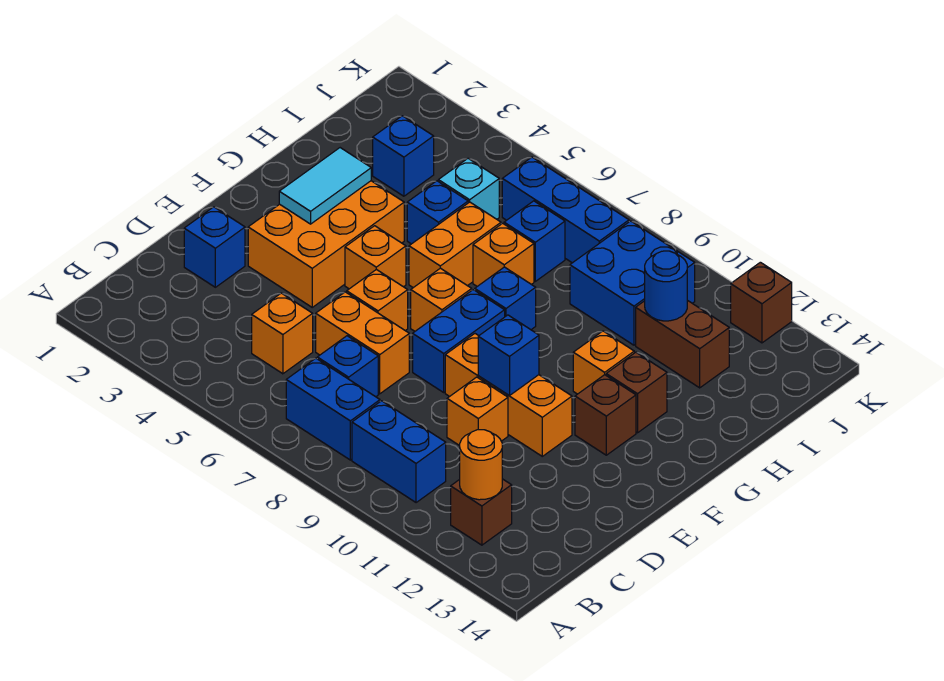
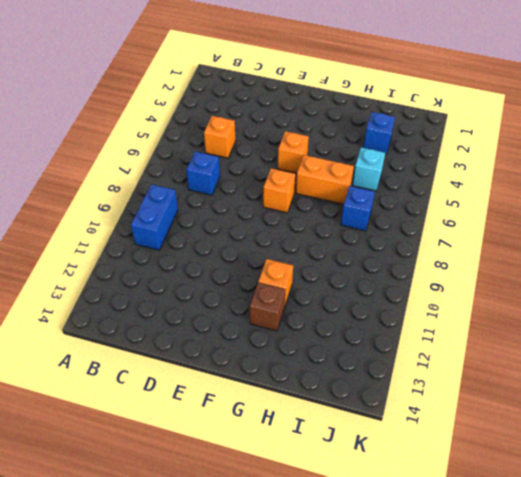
none -> blue 1x2 brick [286,358,380,460]
none -> brown 1x1 brick [451,479,512,545]
none -> blue 1x1 brick [184,207,245,287]
none -> orange 1x2 brick [316,292,409,394]

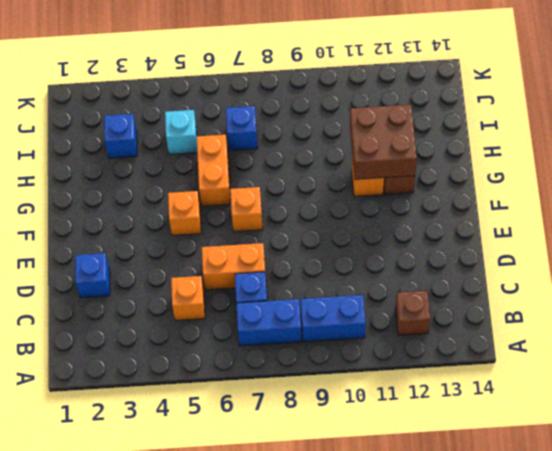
brown 2x2 brick [350,104,417,179] -> none
none -> orange 1x1 brick [447,377,508,446]
none -> orange 2x3 brick [248,181,404,307]
none -> orange 1x1 brick [347,269,408,330]
none -> blue 1x2 brick [413,290,505,392]

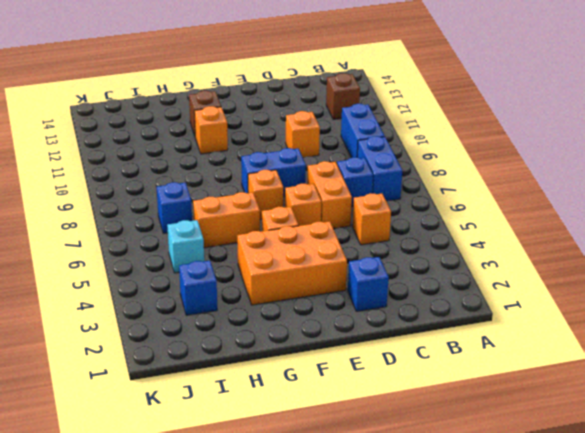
none -> orange 1x3 brick [445,334,572,456]
none -> brown 1x1 brick [575,375,636,455]
none -> blue 1x1 brick [475,267,536,330]
none -> blue 1x1 brick [407,181,468,244]

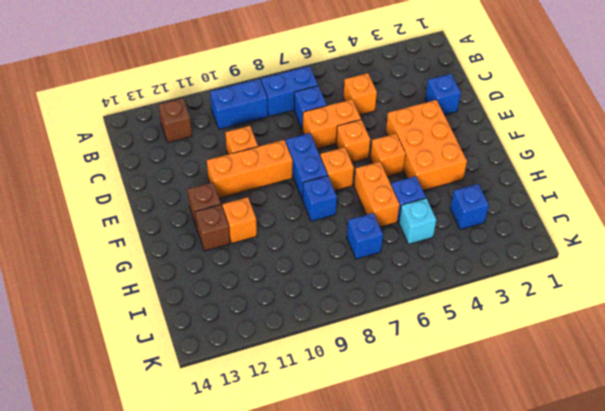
none -> orange 1x1 brick [473,223,534,286]
none -> blue 2x2 brick [570,221,695,345]
none -> brown 1x2 brick [636,300,729,388]
none -> blue 1x3 brick [502,157,629,263]

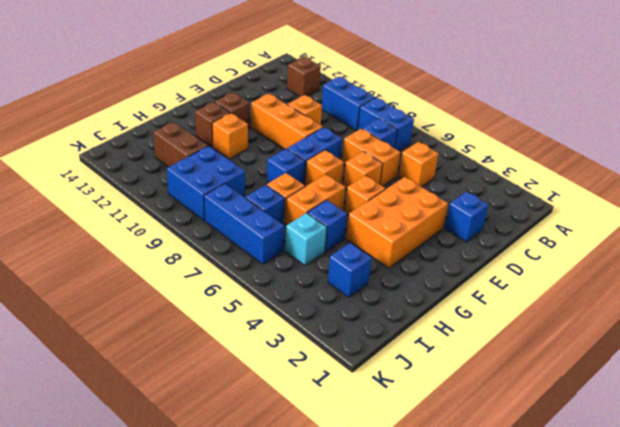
none -> brown 1x1 brick [731,262,792,343]
none -> orange 1x1 round brick [460,430,502,500]
none -> blue 1x1 brick [478,315,539,396]
none -> cyan 1x2 tile [279,148,371,224]

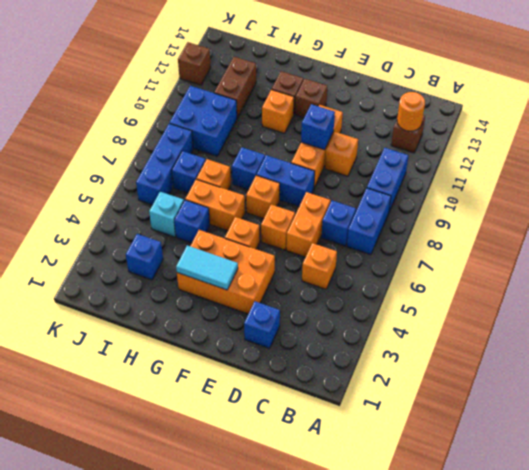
none -> blue 1x1 round brick [645,251,687,321]

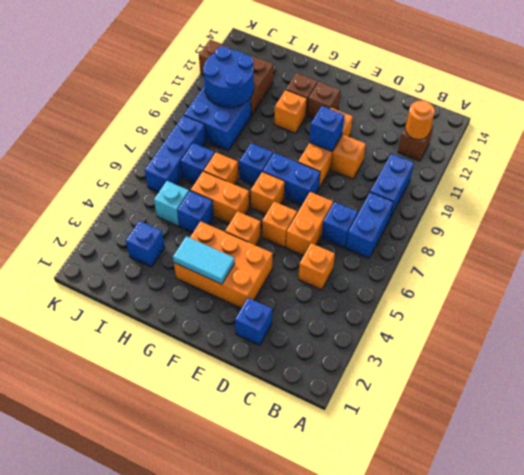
blue 2x2 round brick [203,46,254,108] -> blue 1x1 round brick [645,251,687,321]

